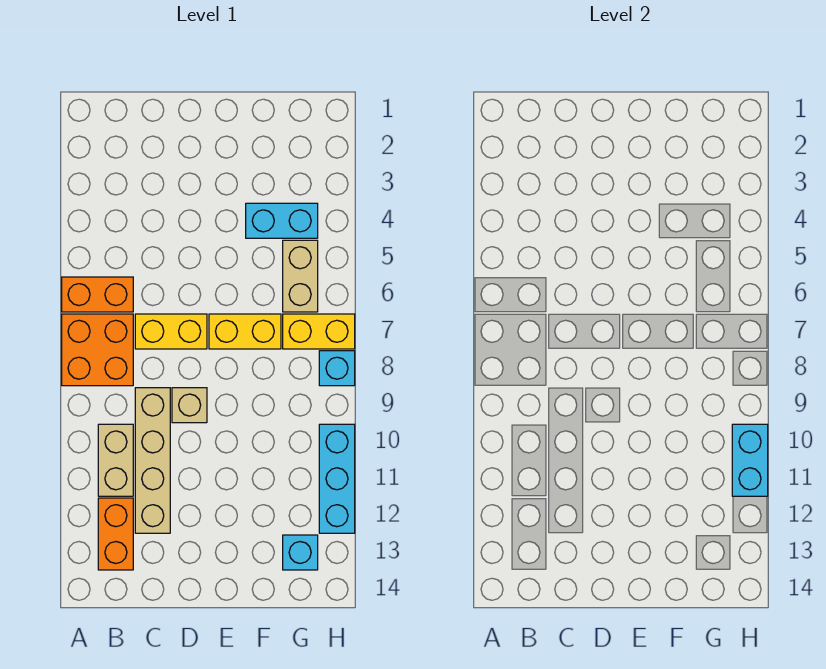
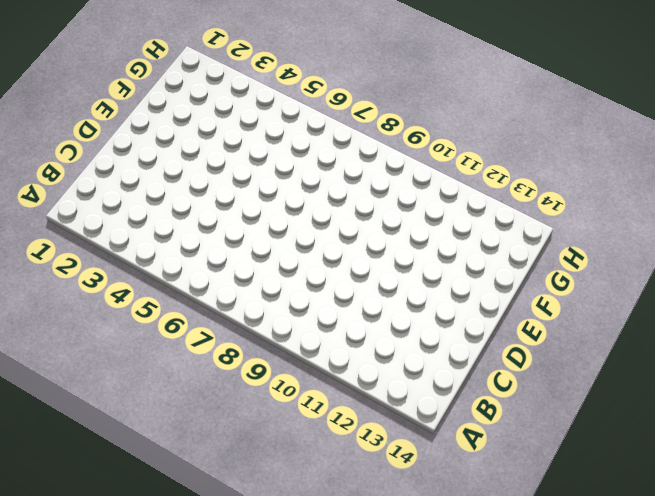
none -> orange 1x2 brick [62,277,133,312]
none -> orange 2x2 brick [62,314,133,386]
none -> tan 1x2 brick [98,424,133,496]

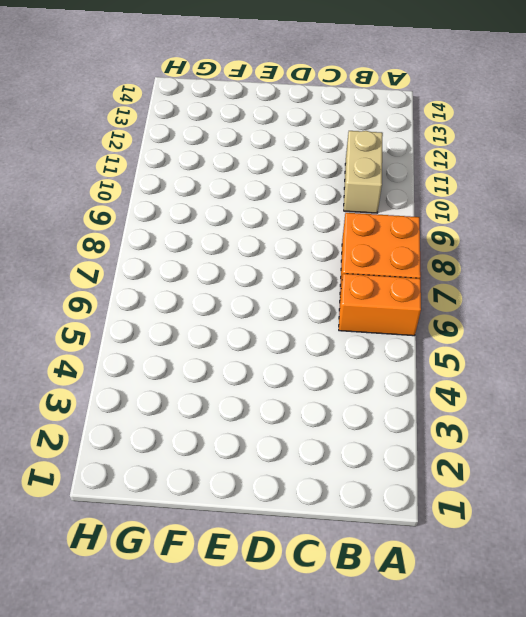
none -> orange 1x2 brick [98,498,133,570]
none -> yellow 1x2 brick [135,314,207,349]
none -> tan 1x4 brick [135,388,170,533]

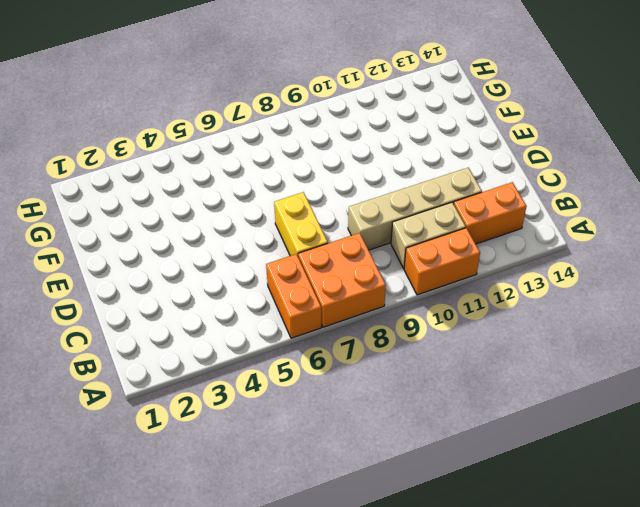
orange 1x2 brick [404,228,480,295] -> none
none -> tan 1x1 brick [172,388,207,423]
none -> yellow 1x2 brick [209,314,281,349]
none -> cyan 1x2 brick [246,203,318,238]

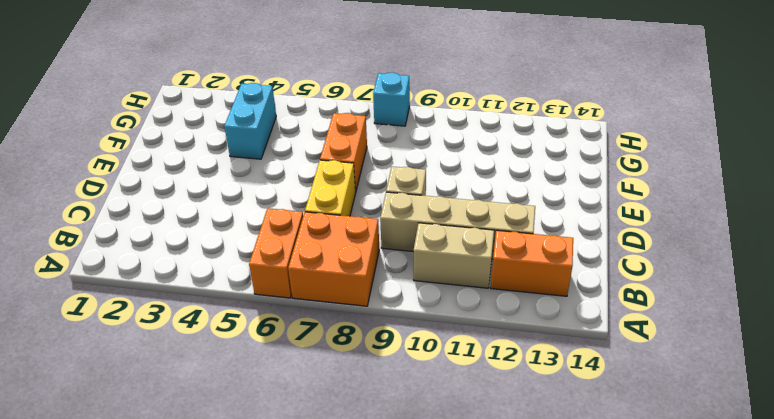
orange 1x2 brick [320,113,367,192] -> yellow 1x2 brick [209,314,281,349]
none -> tan 1x2 brick [283,240,318,312]
none -> yellow 1x2 brick [283,314,355,349]
none -> cyan 1x1 brick [283,535,318,570]

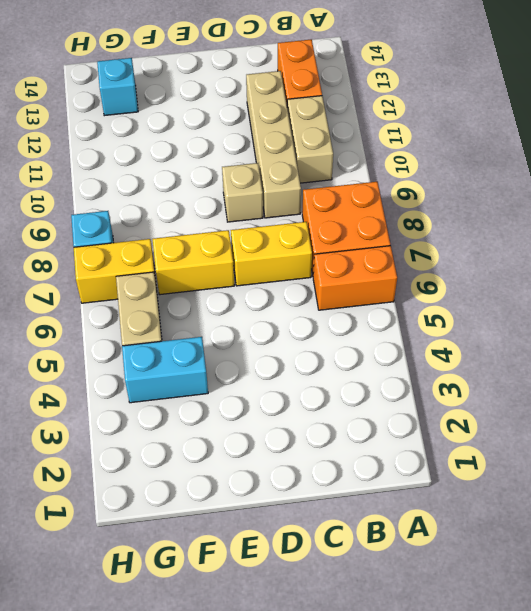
none -> cyan 1x3 brick [319,424,355,533]
none -> cyan 1x2 brick [732,424,768,496]

